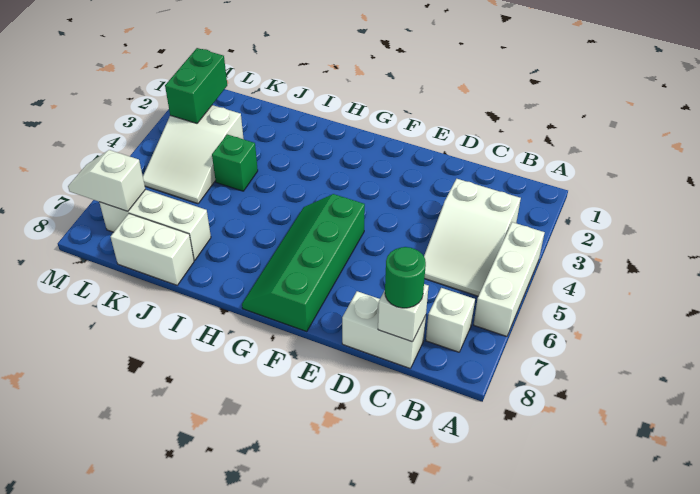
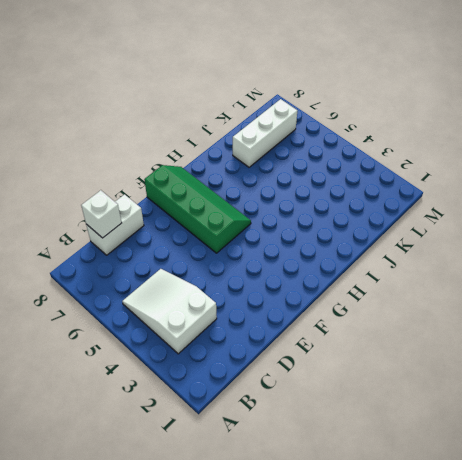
none -> white 1x3 brick [474,222,545,337]
none -> white 1x1 brick [426,288,475,352]
none -> green 1x1 brick [212,134,258,191]

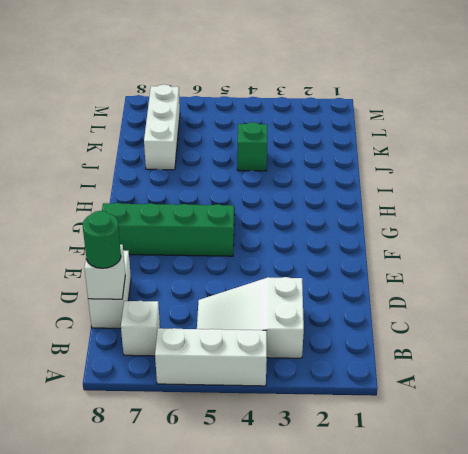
none -> white 1x2 brick [111,214,194,285]
none -> white 2x3 slope [143,105,244,204]
none -> green 1x2 brick [165,48,227,123]

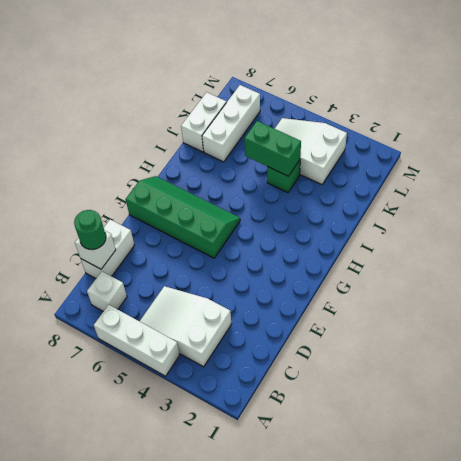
green 1x2 brick [244,121,301,176] -> green 1x2 brick moved to [165,48,227,123]
none -> white 1x2 slope [68,150,145,211]

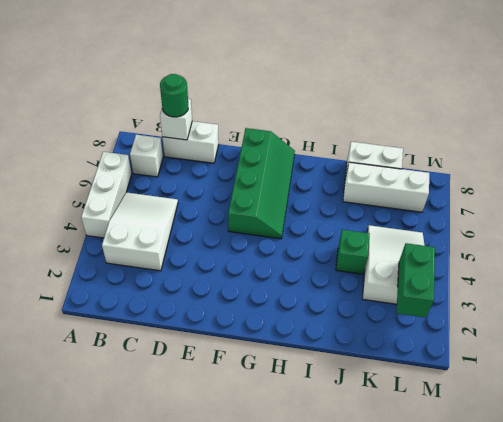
none -> white 1x2 slope [68,150,145,211]

